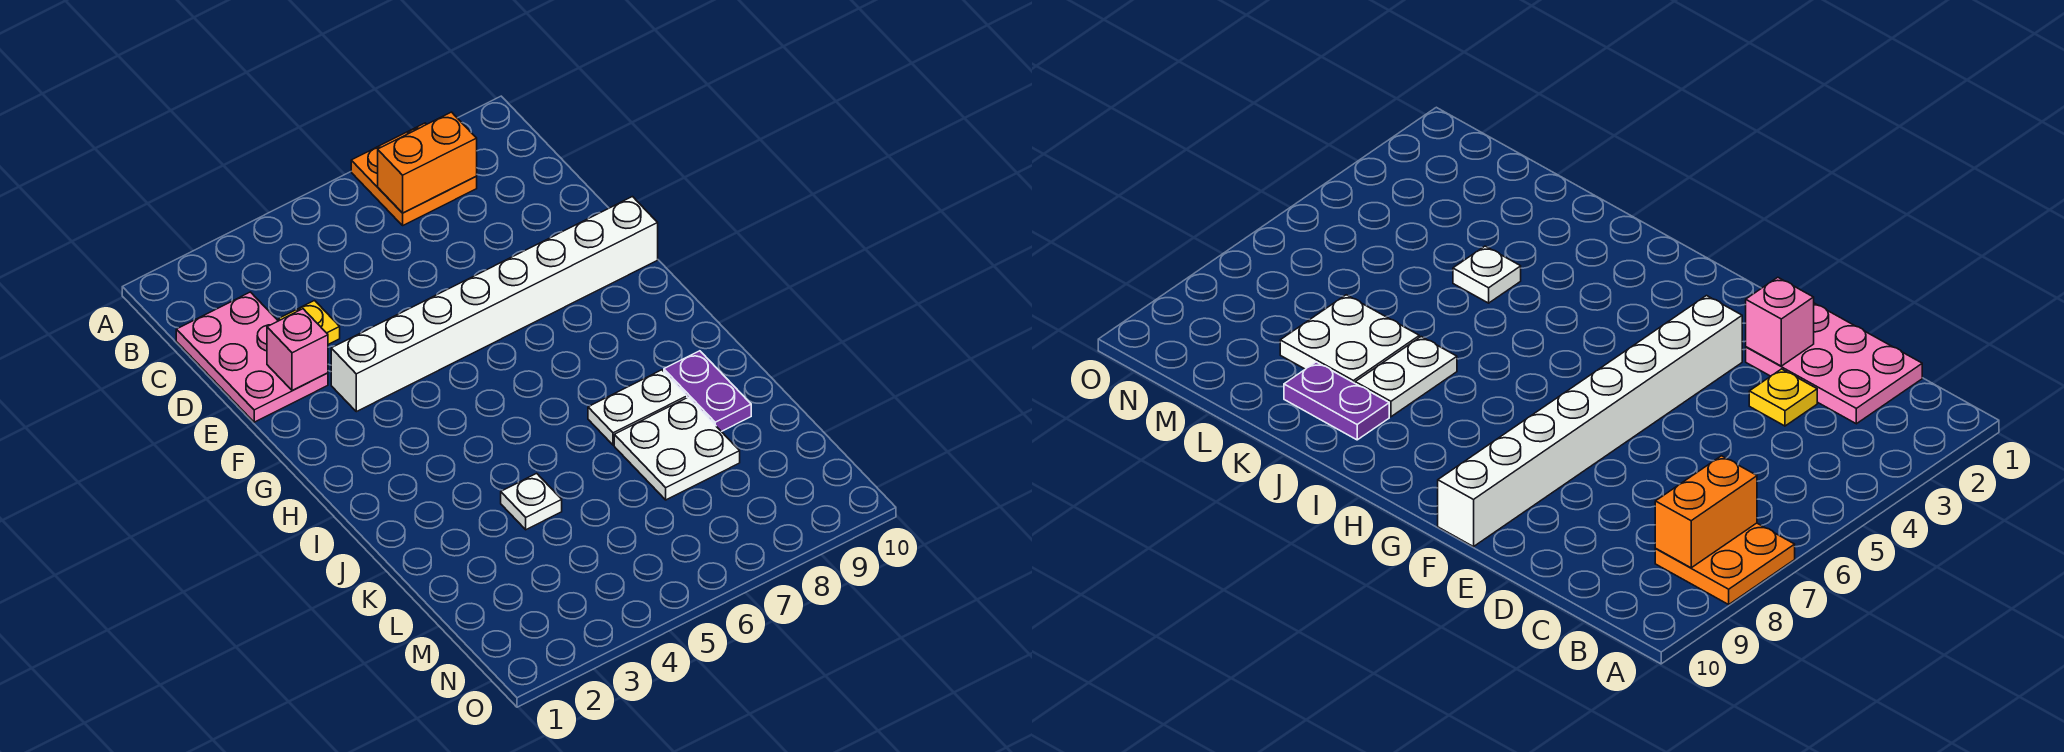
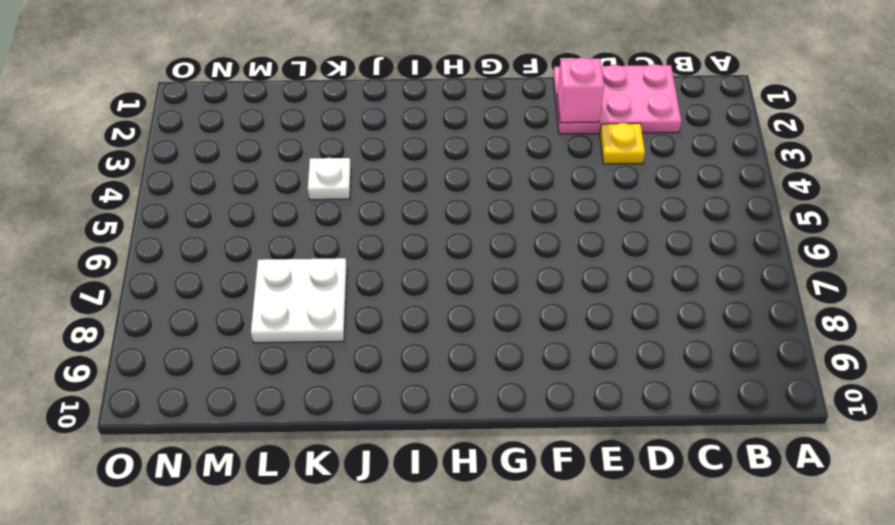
none -> orange 2x2 plate [351,123,477,225]
none -> white 1x8 brick [331,197,658,412]

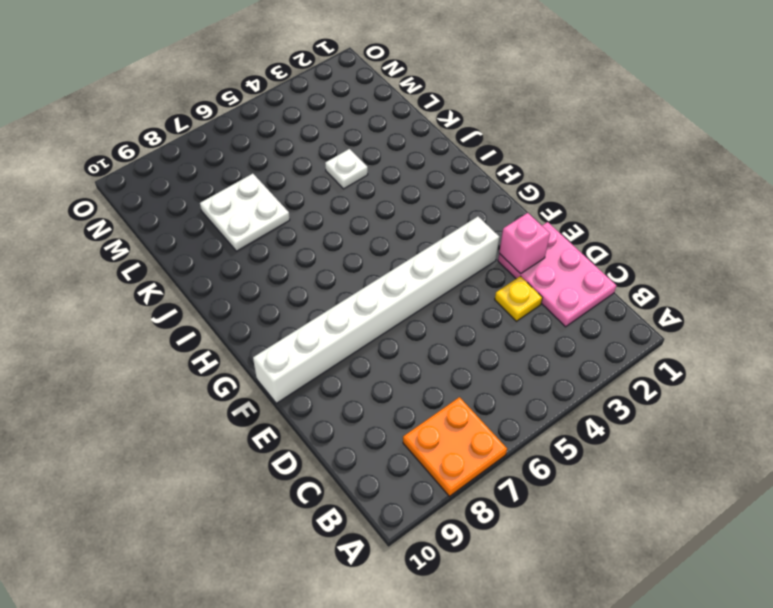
none -> white 1x2 plate [588,370,687,445]
none -> purple 1x2 plate [664,351,751,432]

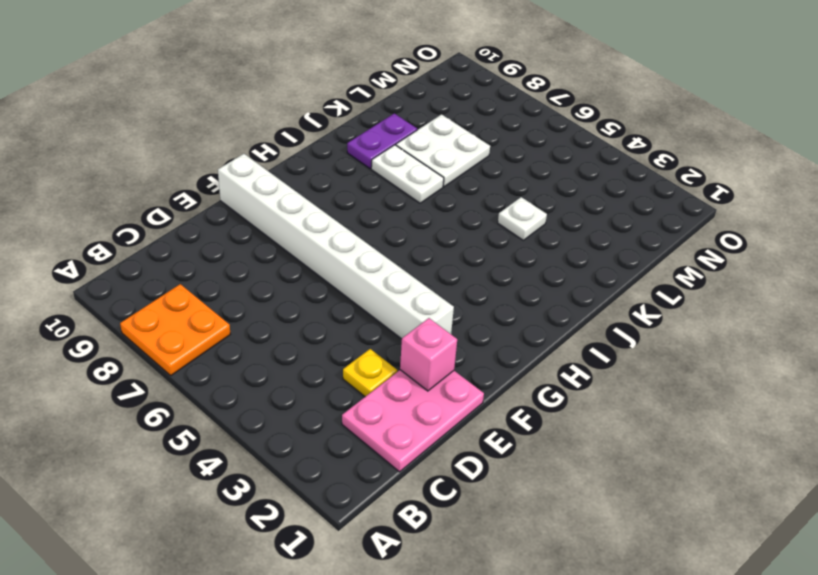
none -> orange 1x2 brick [378,112,477,213]

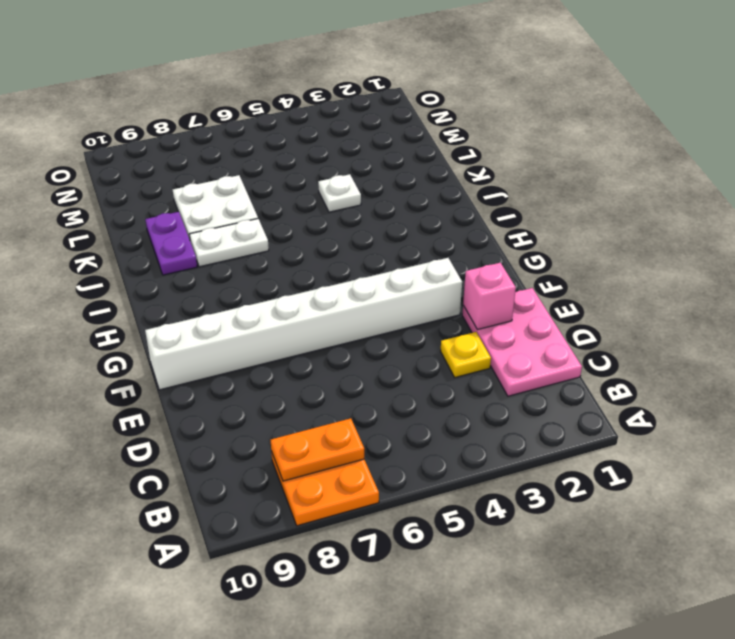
orange 1x2 plate [271,418,364,481] -> orange 1x2 brick [378,112,477,213]

